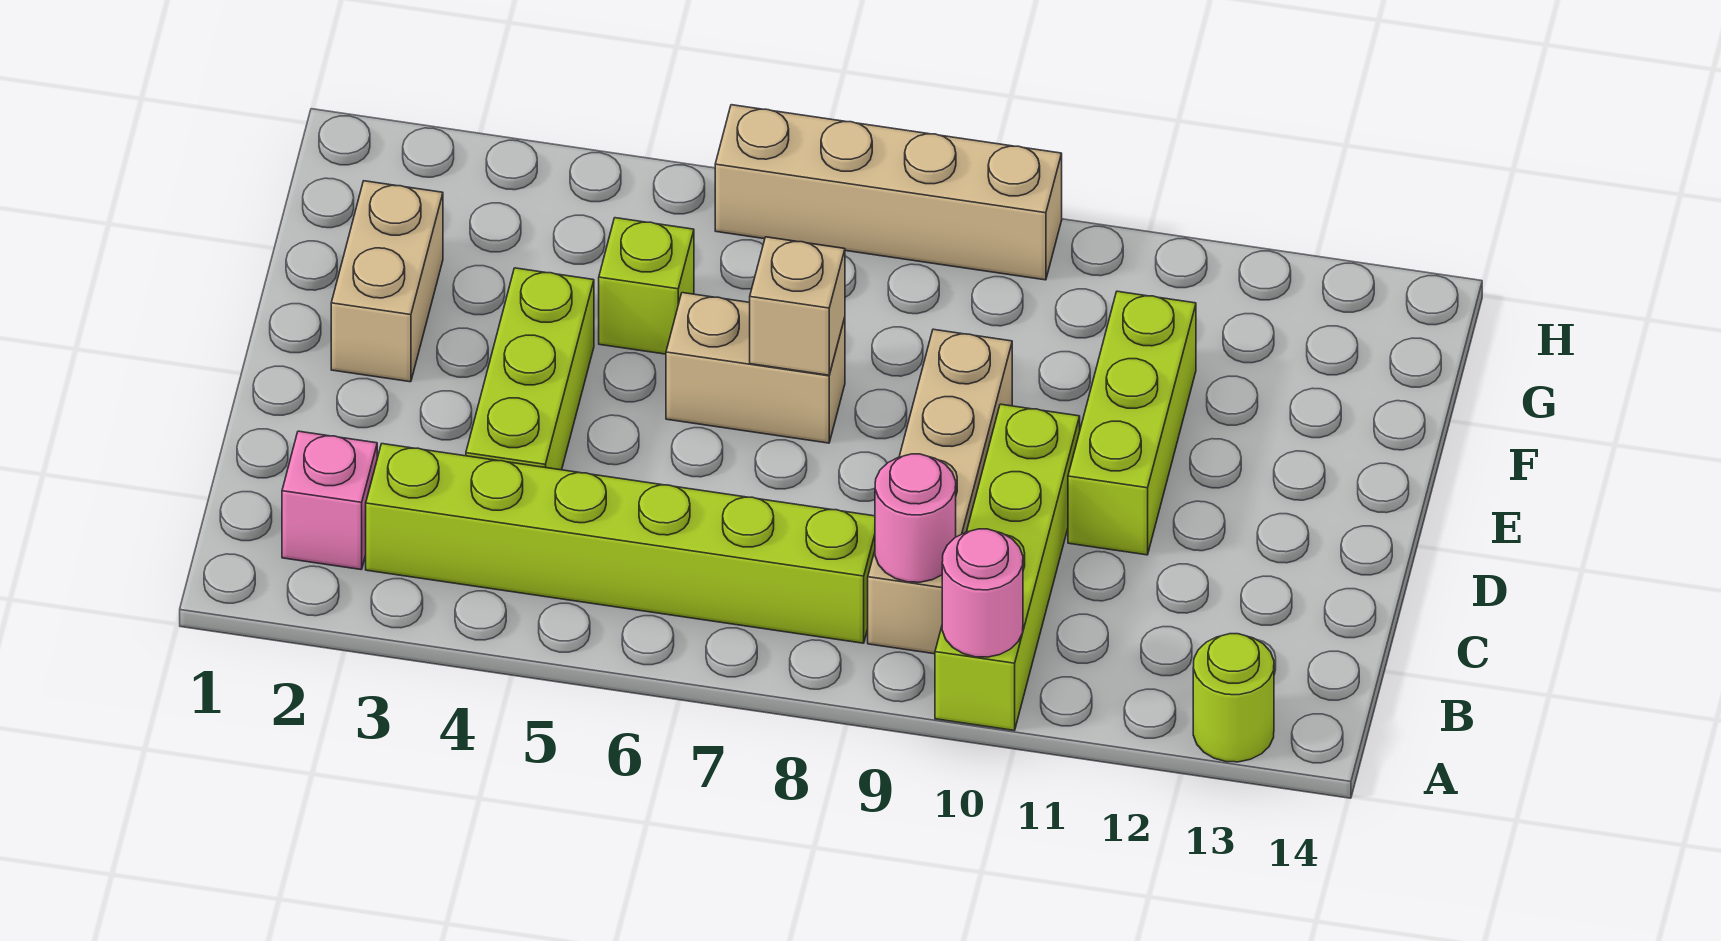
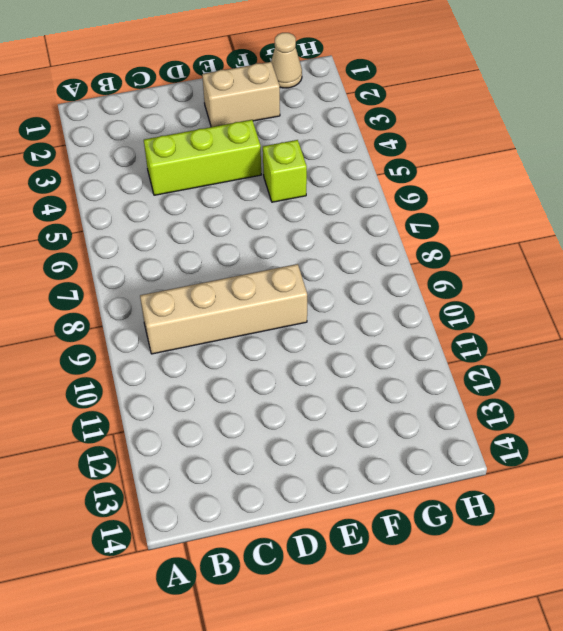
tan 1x1 cone [271,33,302,88] -> none
none -> lime 1x4 brick [935,404,1080,730]
none -> lime 1x1 round brick [1193,634,1274,762]
none -> pink 1x1 brick [282,431,377,570]

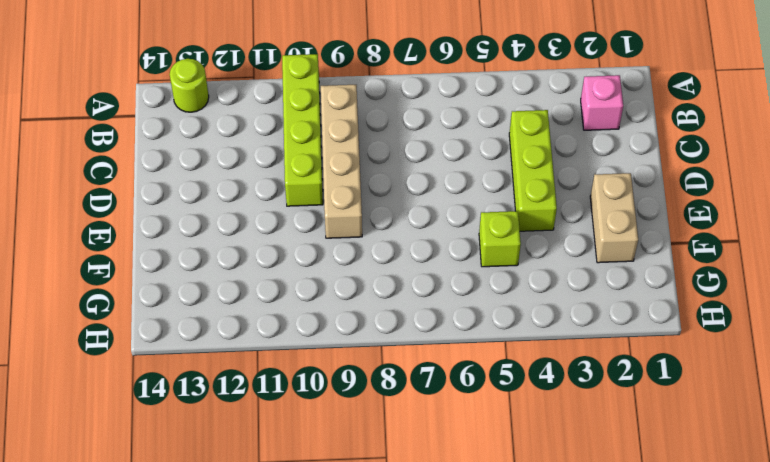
none -> lime 1x6 brick [366,444,875,643]
none -> lime 1x3 brick [1068,291,1196,555]
none -> tan 1x2 brick [666,293,845,443]

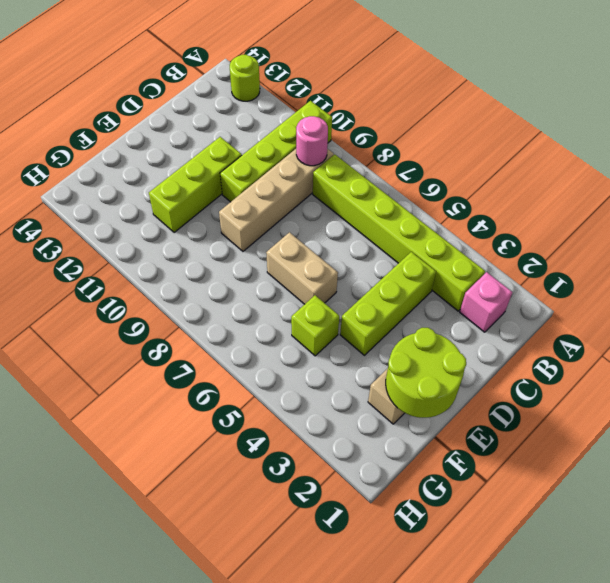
lime 2x2 round brick [386,328,466,418] -> none
none -> tan 1x4 brick [715,105,1062,280]
none -> pink 1x1 round brick [942,529,1023,657]
none -> tan 1x1 brick [750,237,845,375]

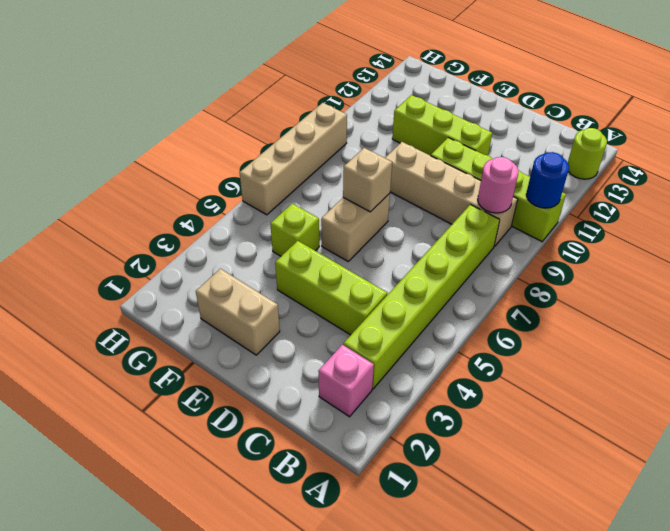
blue 1x1 round brick [526,152,569,208] -> pink 1x1 round brick [942,529,1023,657]

